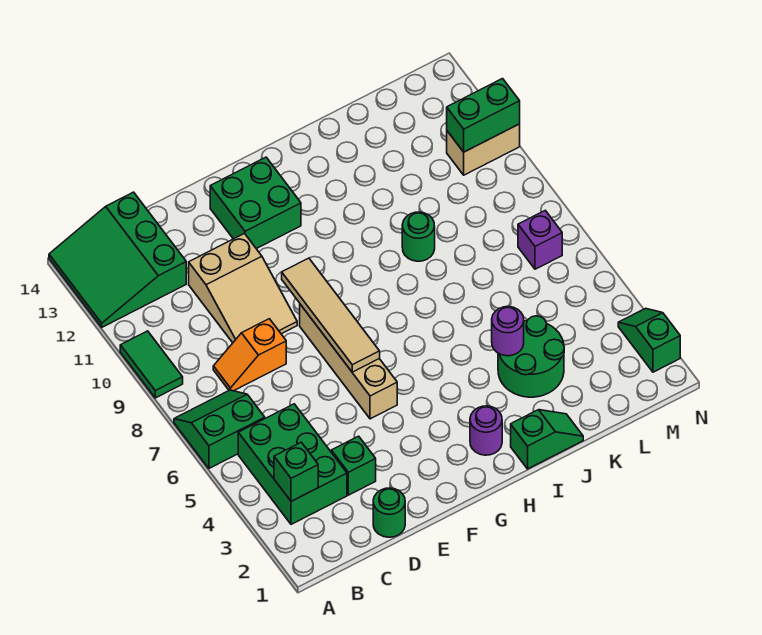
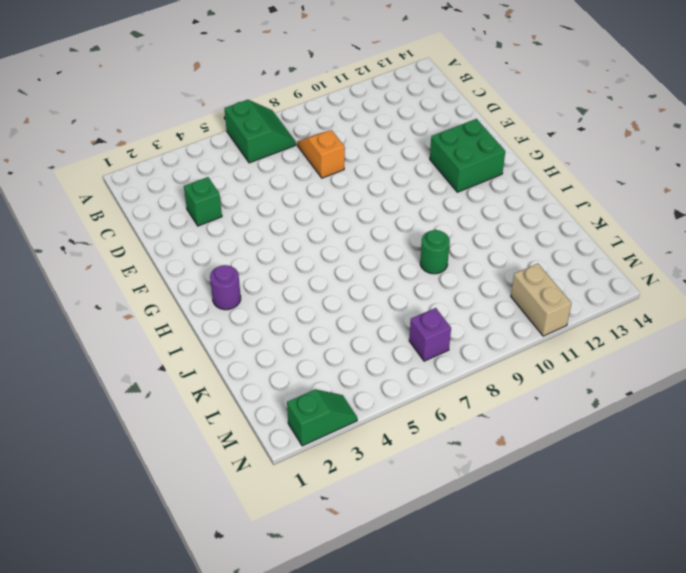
none -> green 1x2 tile [120,331,183,398]
none -> green 3x3 slope [49,192,186,327]
none -> green 2x3 brick [238,404,347,524]

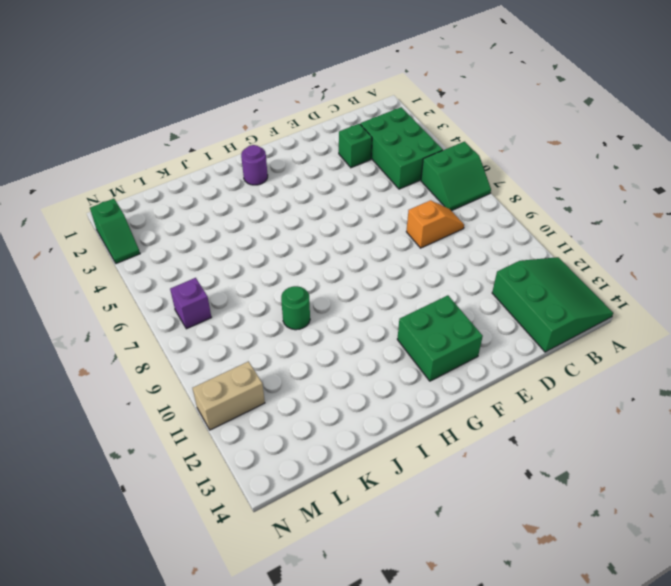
none -> green 1x2 tile [120,331,183,398]
none -> green 1x1 round brick [373,488,405,537]
none -> tan 2x3 slope [189,234,297,343]

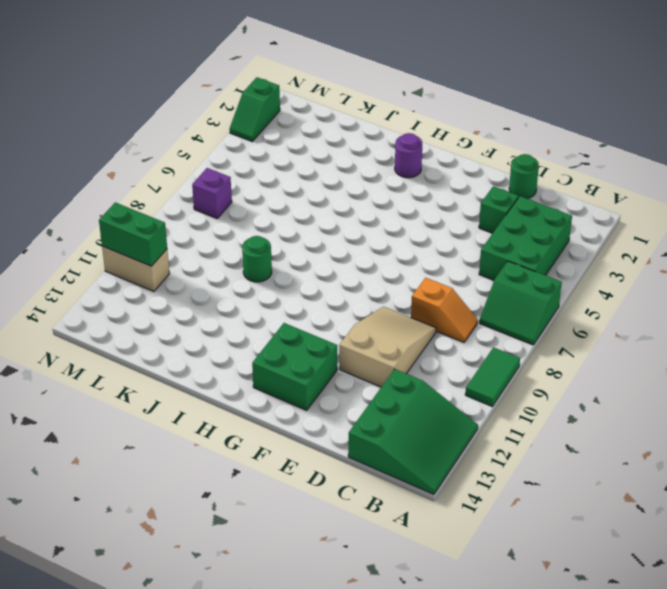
none -> tan 1x4 brick [300,304,397,419]
none -> green 1x2 slope [511,410,583,469]
none -> green 2x2 round brick [498,316,564,397]

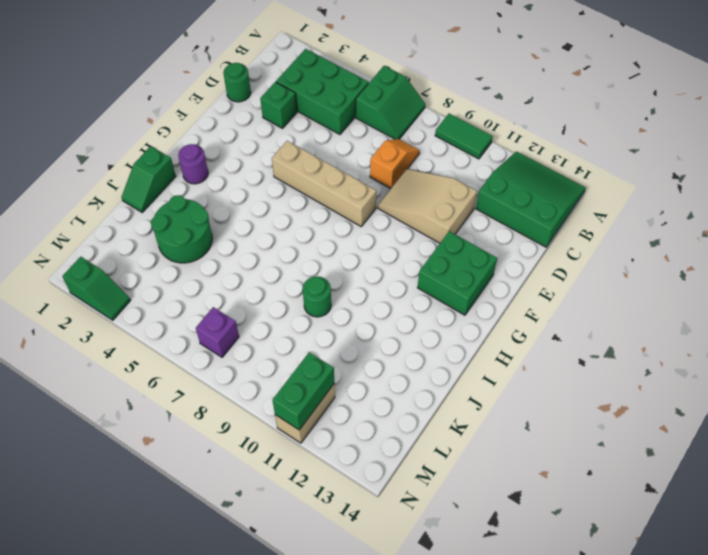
none -> green 1x1 brick [274,442,318,501]
none -> tan 1x4 tile [282,258,380,372]
none -> purple 1x1 round brick [492,307,524,356]

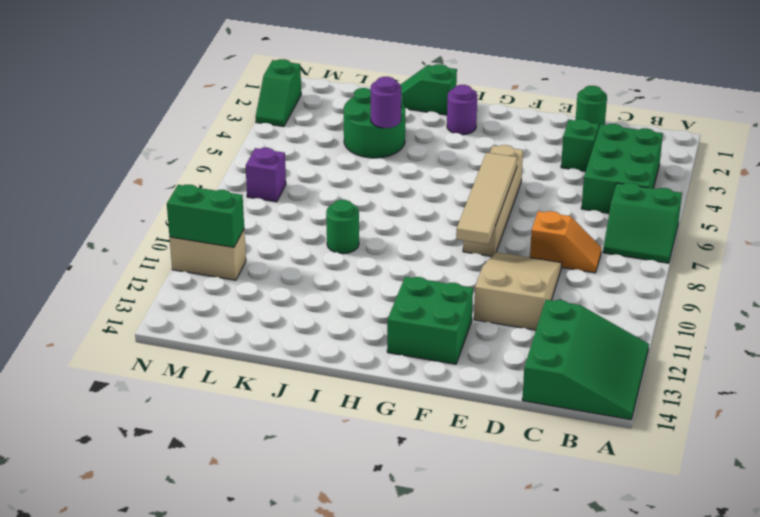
none -> green 1x2 tile [120,331,183,398]
none -> green 1x1 brick [274,442,318,501]

